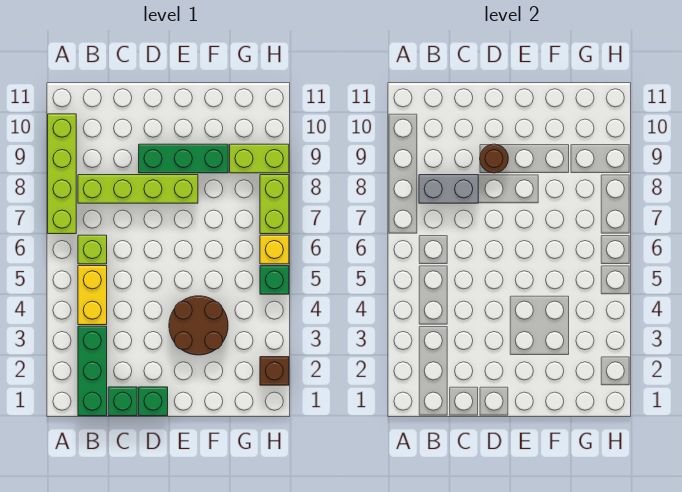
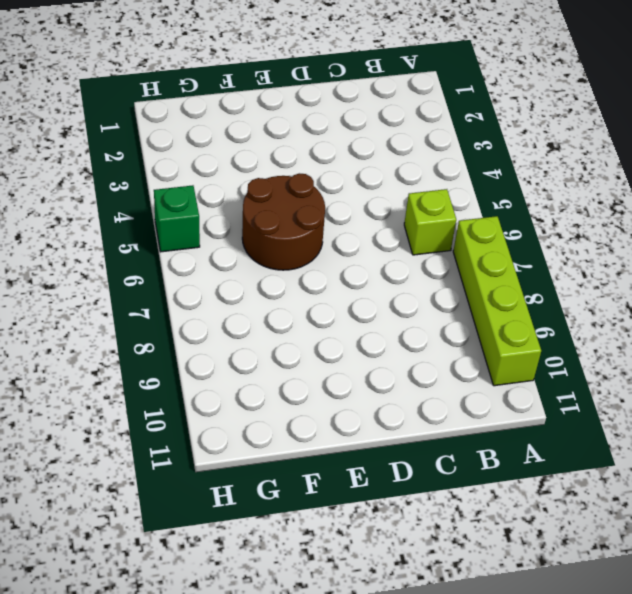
brown 2x2 round brick [242,173,325,270] -> brown 2x2 round brick moved to [169,296,228,355]
none -> green 1x3 brick [78,326,107,416]
none -> yellow 1x2 brick [78,266,107,325]
none -> lime 1x4 brick [78,175,198,203]

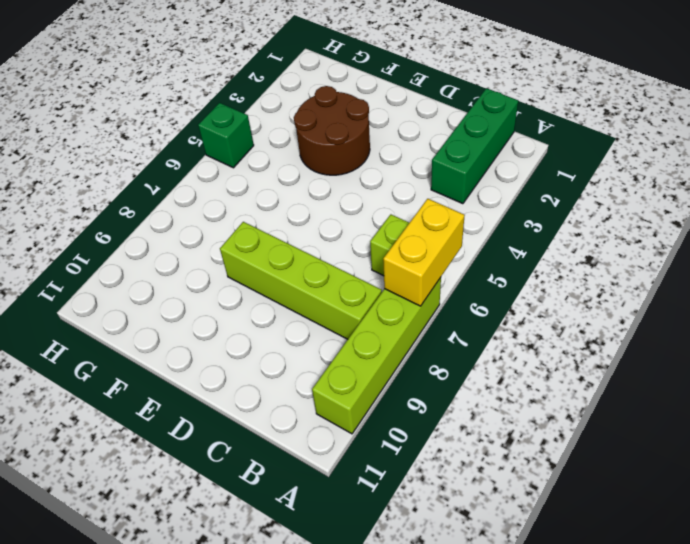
yellow 1x2 brick [383,199,465,306] -> yellow 1x2 brick moved to [78,266,107,325]
none -> green 1x1 brick [108,387,137,416]
none -> green 1x1 brick [139,387,168,416]
none -> green 1x3 brick [139,144,228,173]

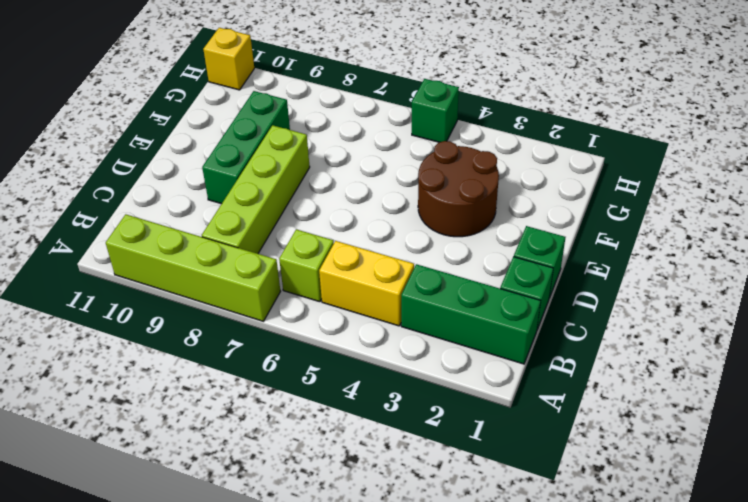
yellow 1x1 brick [203,28,254,90] -> yellow 1x1 brick moved to [260,235,289,264]
none -> lime 1x2 brick [230,144,289,173]
none -> brown 1x1 brick [260,357,289,385]
none -> lime 1x2 brick [260,175,289,234]

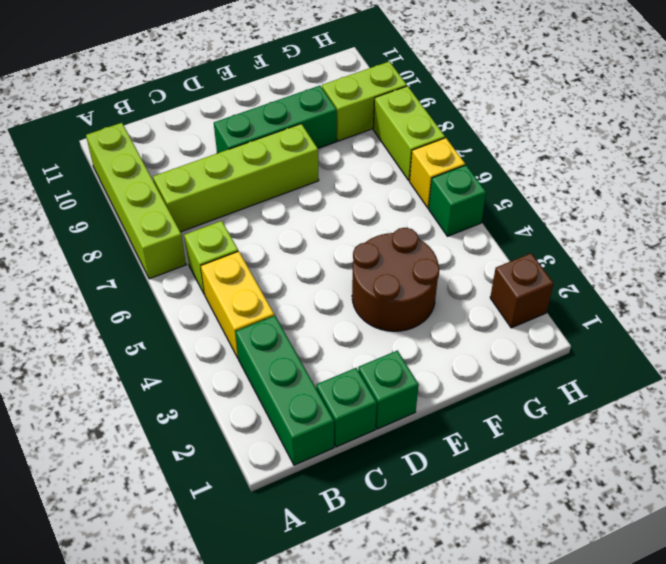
none -> grey 1x2 brick [419,175,478,203]
none -> brown 1x1 round brick [480,144,508,173]

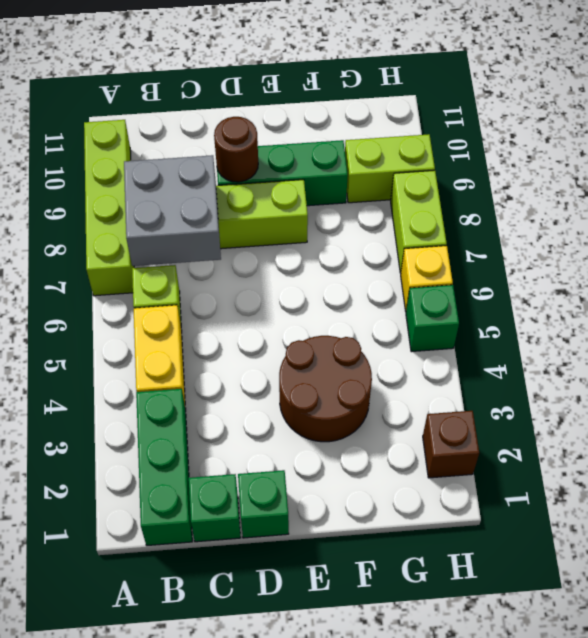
grey 2x2 brick [124,155,221,266] -> grey 1x2 brick [419,175,478,203]

